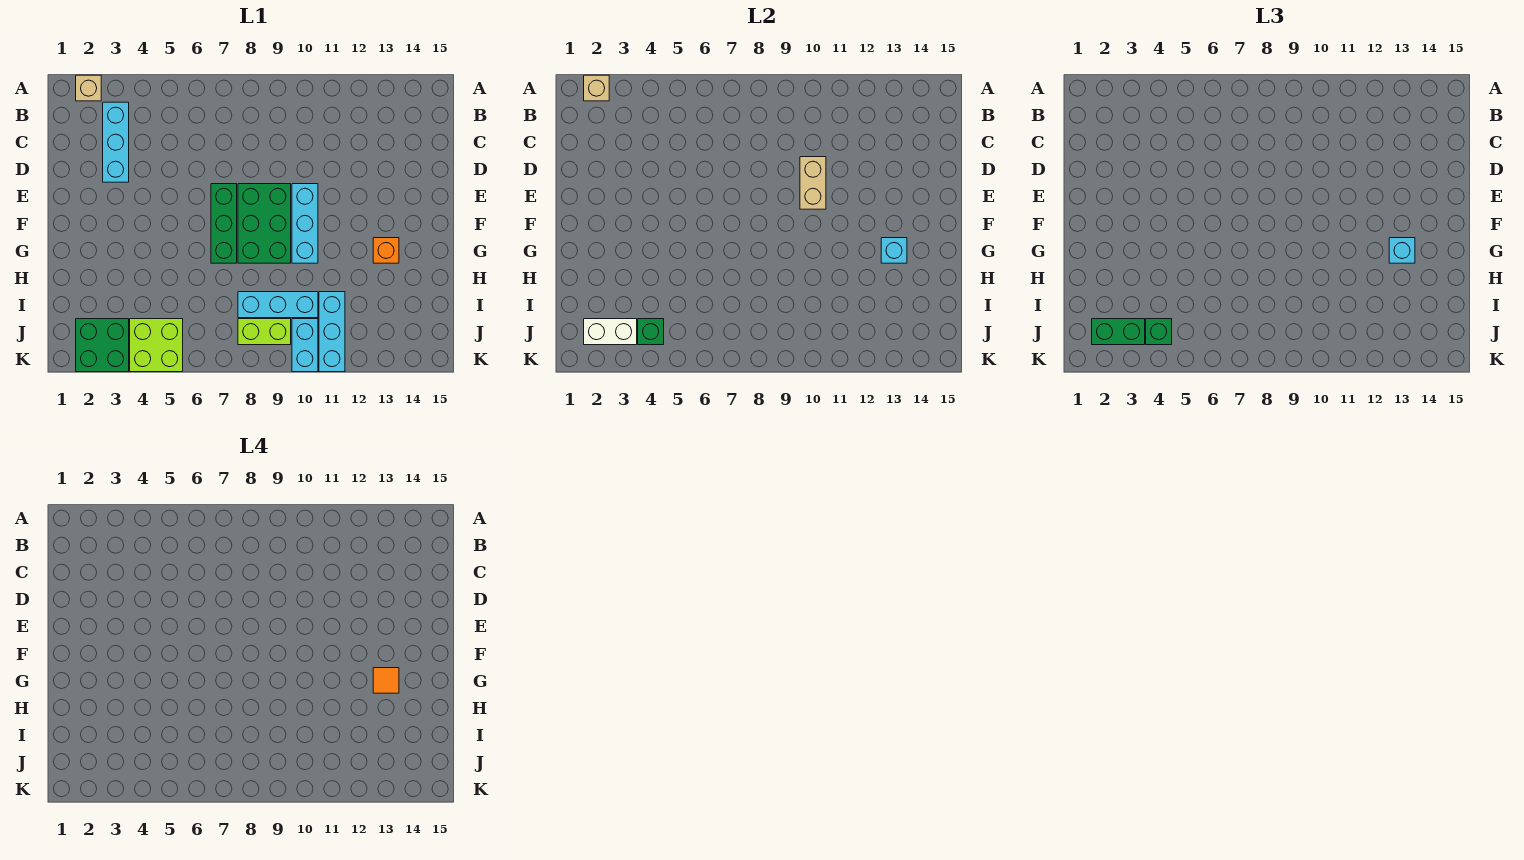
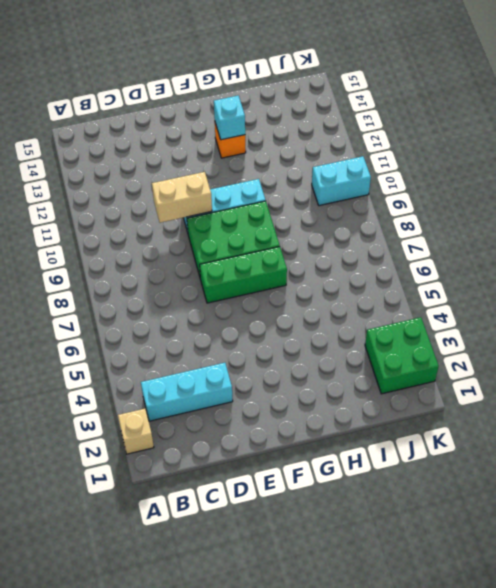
none -> cyan 1x3 brick [238,292,318,318]
none -> cyan 1x3 brick [319,292,345,372]
none -> lime 2x2 brick [130,319,183,372]

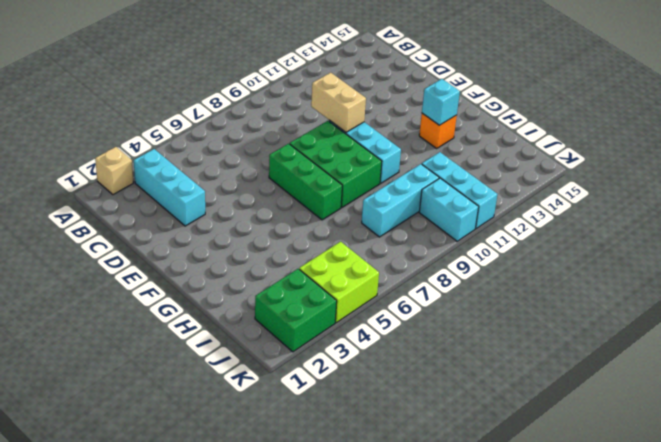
none -> lime 1x2 brick [238,319,291,345]
none -> tan 1x1 brick [584,75,609,101]
none -> white 1x2 brick [584,319,637,345]

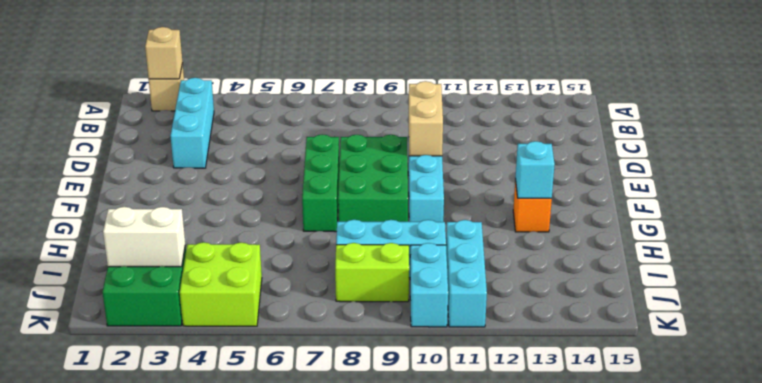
none -> green 1x1 brick [638,319,664,345]
none -> cyan 1x1 brick [1389,238,1415,263]
none -> green 1x2 brick [1092,319,1145,345]

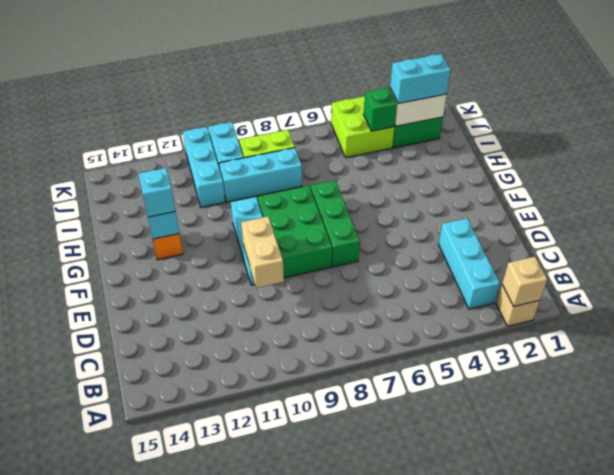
cyan 1x2 brick [390,54,451,103] -> green 1x2 brick [1092,319,1145,345]
none -> green 1x1 brick [1146,319,1172,345]
none -> orange 1x1 tile [373,668,399,693]

